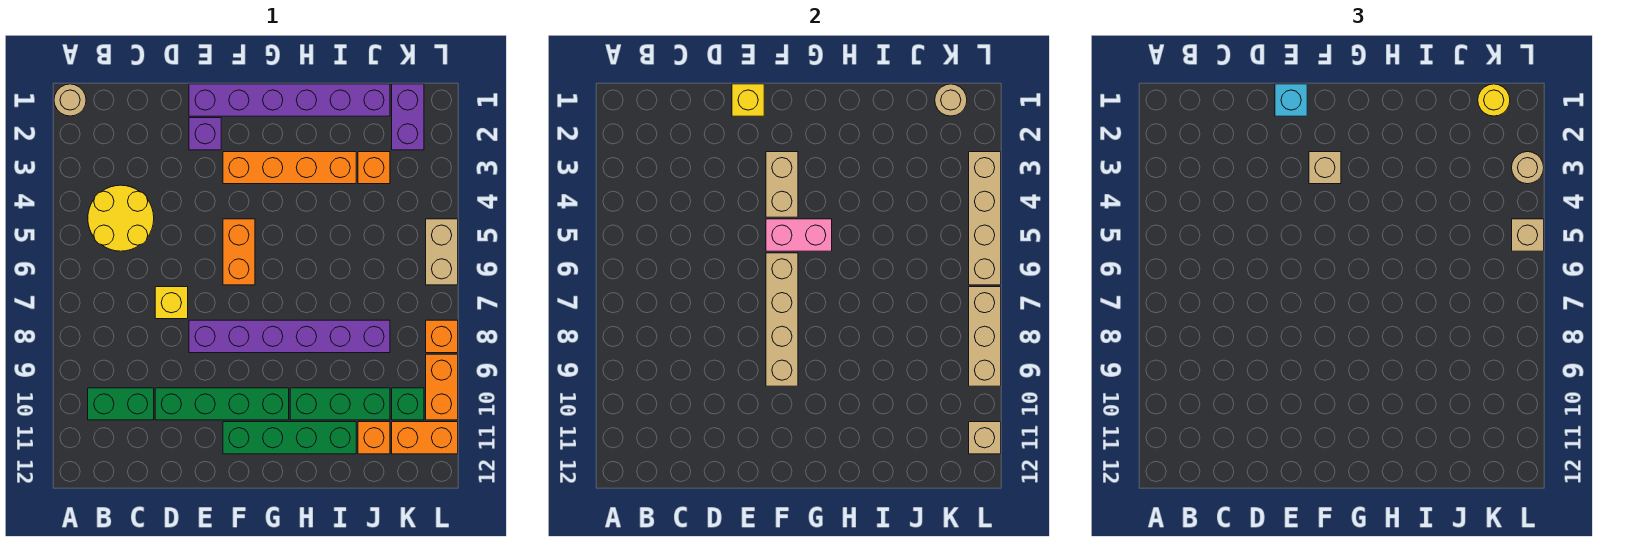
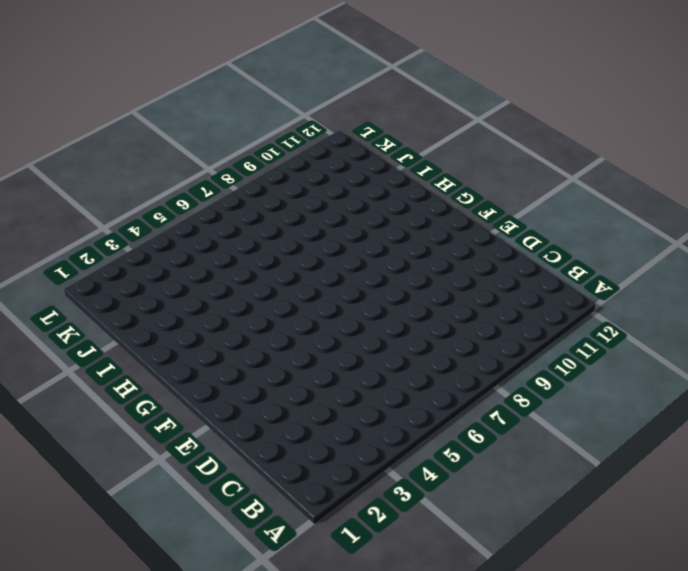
none -> tan 1x1 round brick [54,84,86,116]
none -> yellow 2x2 round brick [88,185,154,251]
none -> green 1x2 brick [88,388,154,420]
none -> yellow 1x1 brick [155,287,188,319]

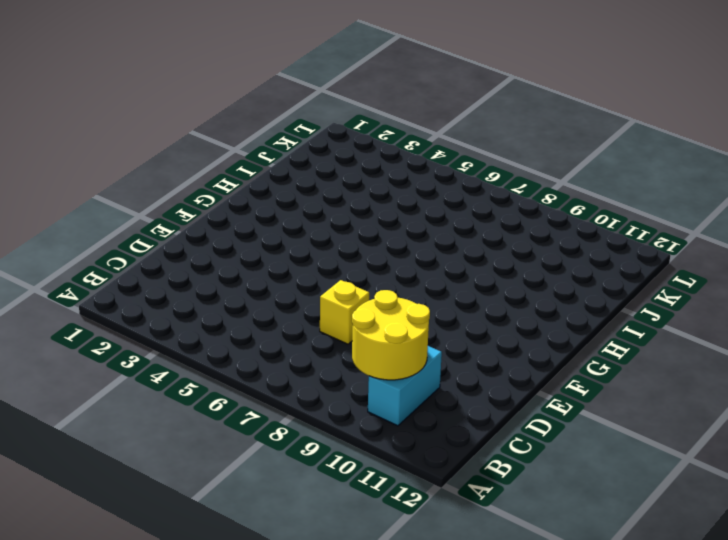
yellow 2x2 round brick [352,290,430,380] -> yellow 2x2 round brick moved to [88,185,154,251]
cyan 1x2 brick [368,346,442,426] -> green 1x2 brick [88,388,154,420]
none -> tan 1x1 round brick [54,84,86,116]
none -> green 1x4 brick [155,388,289,420]
none -> purple 1x6 brick [189,84,390,116]
none -> purple 1x1 brick [189,118,221,150]

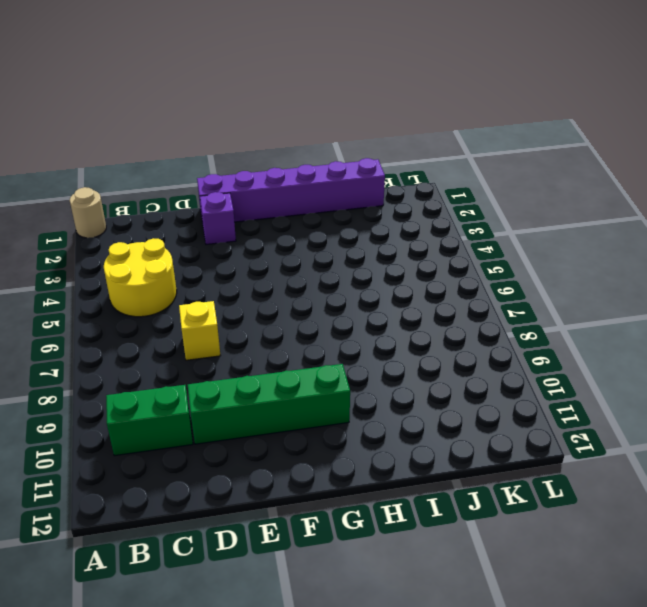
none -> purple 1x6 brick [189,320,390,353]
none -> orange 1x4 brick [223,152,356,184]
none -> orange 1x2 brick [223,219,255,285]
none -> green 1x4 brick [223,422,356,454]

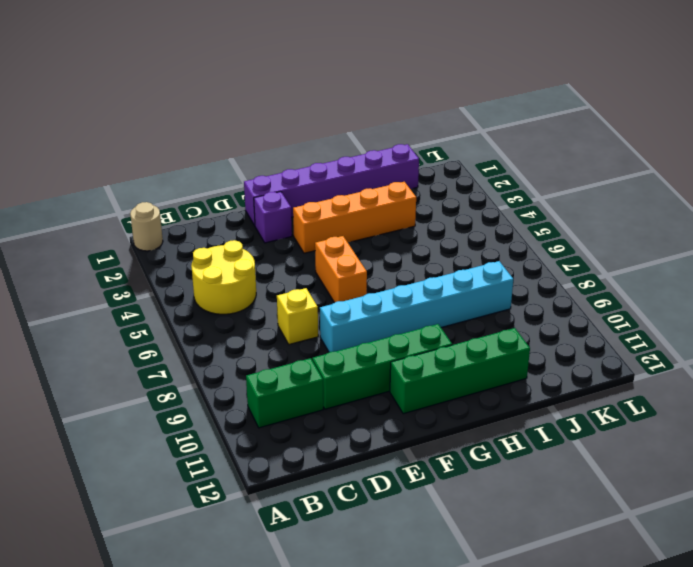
cyan 1x6 brick [320,261,513,352] -> purple 1x6 brick [189,320,390,353]
none -> green 1x3 brick [290,388,390,420]
none -> orange 1x1 brick [358,152,390,184]
none -> orange 1x1 brick [358,422,390,454]
none -> purple 1x2 brick [392,84,424,150]

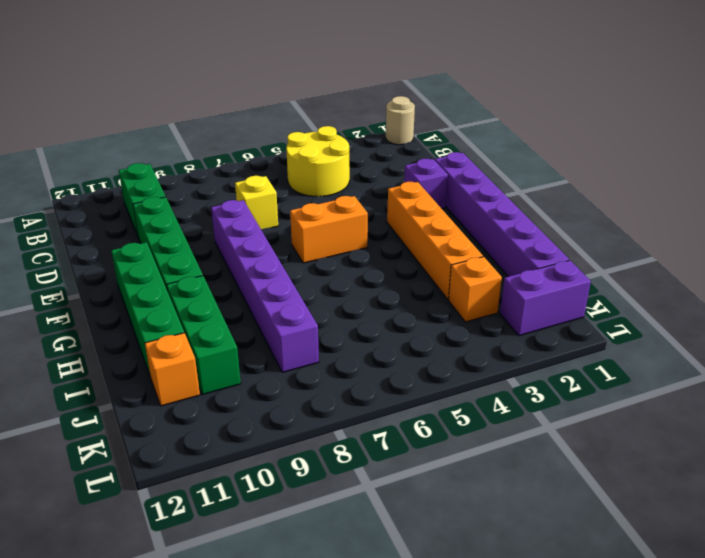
none -> green 1x1 brick [392,388,424,420]
none -> orange 1x2 brick [392,422,458,454]
none -> tan 1x2 brick [426,219,458,285]
none -> orange 1x1 brick [426,320,458,353]

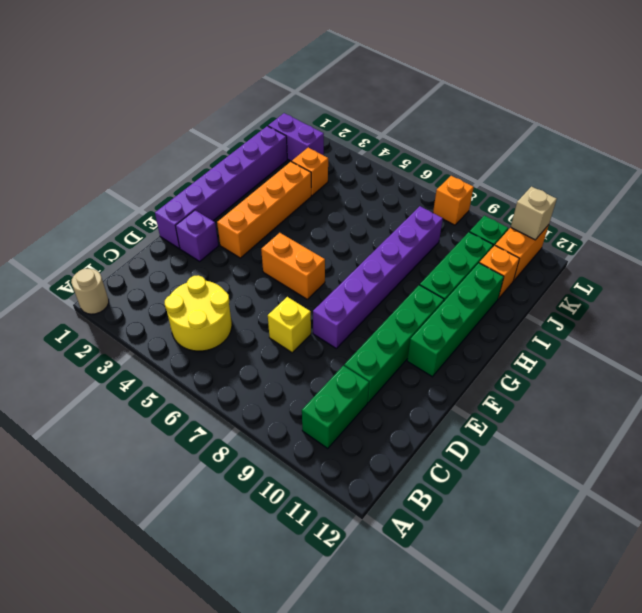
none -> tan 1x2 brick [426,219,458,285]
none -> orange 1x2 brick [426,354,458,420]
none -> yellow 1x1 brick [732,84,764,116]
none -> tan 1x2 brick [766,152,798,217]

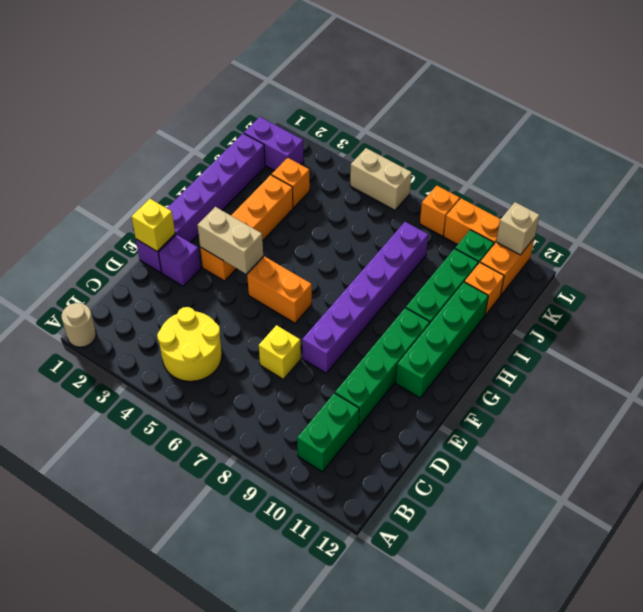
none -> pink 1x2 brick [766,219,832,251]
none -> tan 1x4 brick [766,253,798,386]
none -> tan 1x1 round brick [935,84,967,116]
none -> tan 1x4 brick [969,152,1001,285]

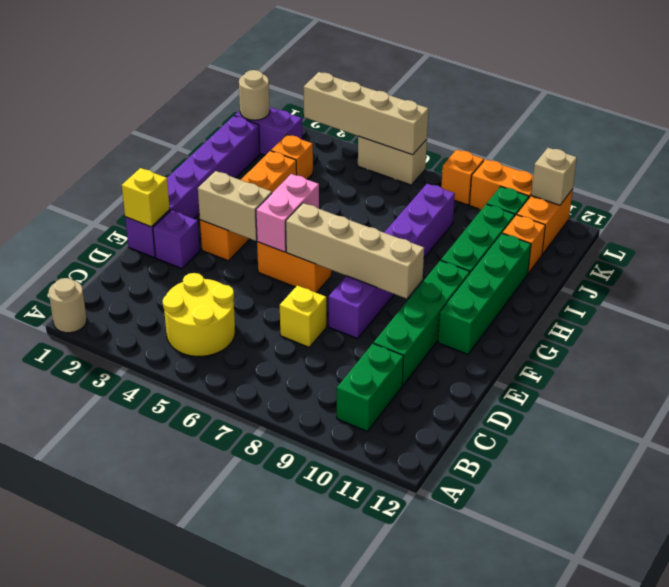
none -> tan 1x3 brick [969,287,1001,386]
none -> cyan 1x1 brick [1275,84,1307,116]
none -> tan 1x1 brick [1309,152,1341,184]
none -> yellow 1x1 round brick [1478,84,1510,116]

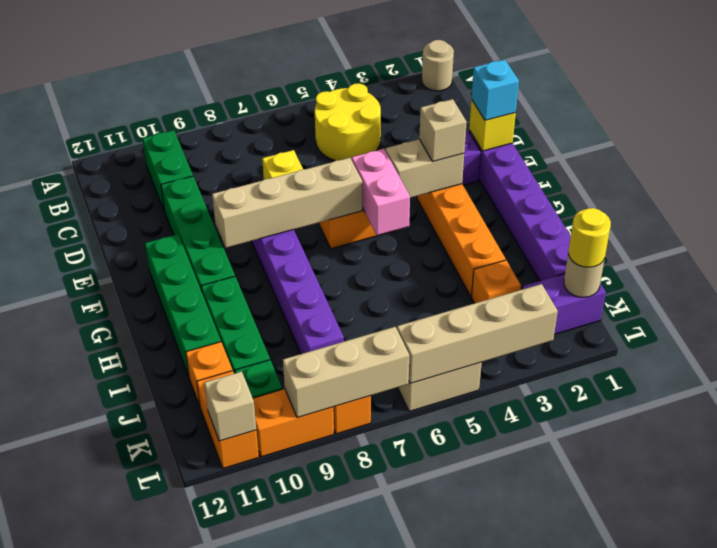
none -> tan 1x1 round brick [1512,152,1544,184]
none -> tan 1x1 brick [1512,219,1544,251]

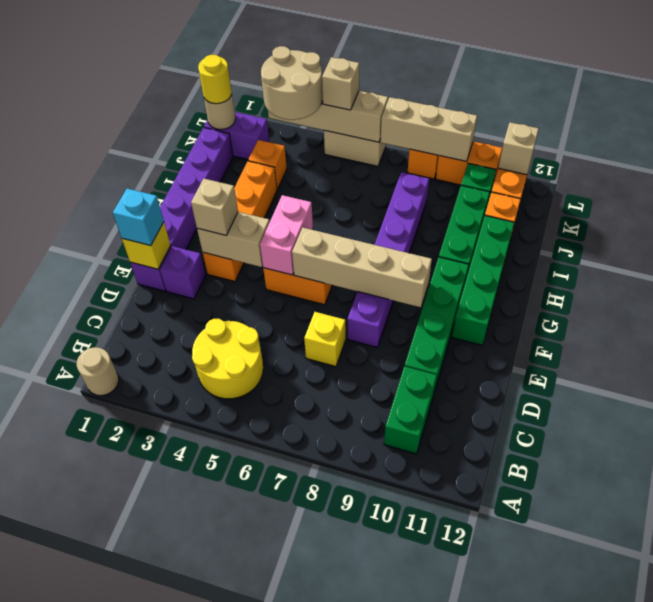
tan 2x2 round brick [261,46,323,120] -> tan 1x1 round brick [1512,152,1544,184]

